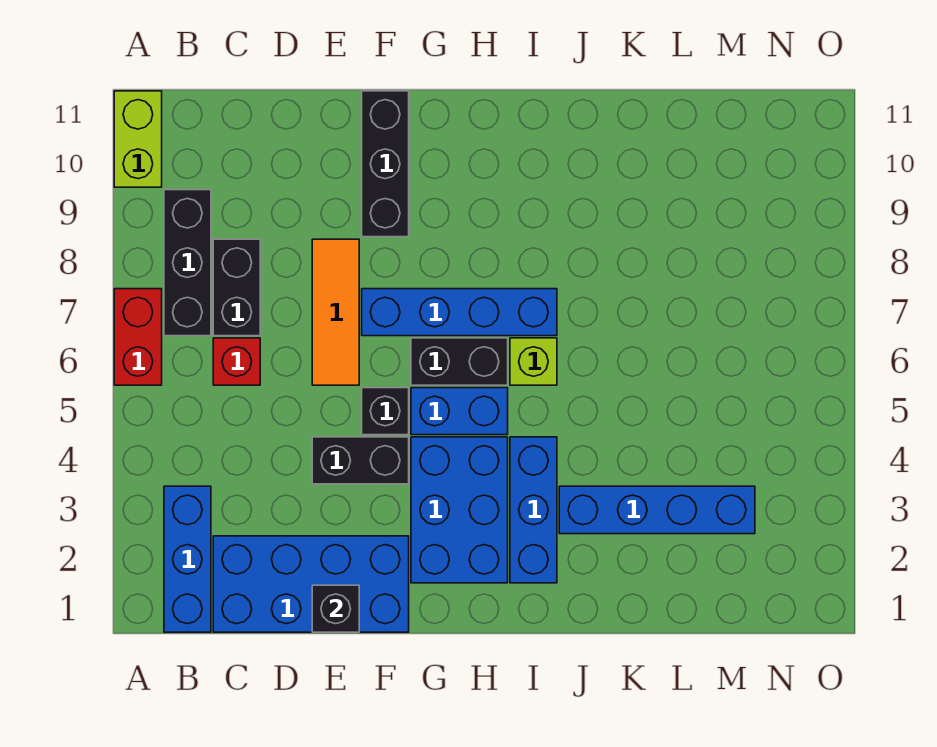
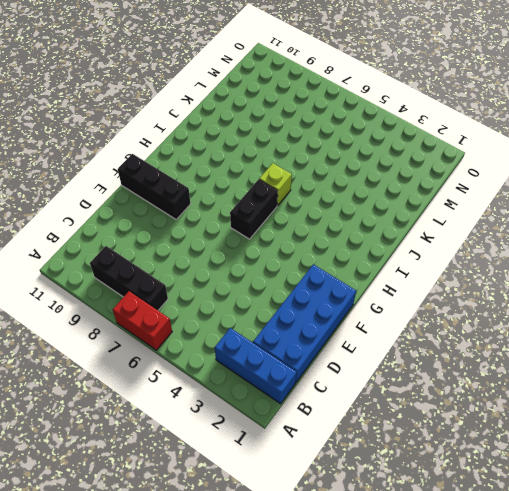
none -> lime 1x2 brick [114,91,162,187]
none -> red 1x1 brick [213,338,260,385]
none -> black 1x2 brick [213,239,260,336]

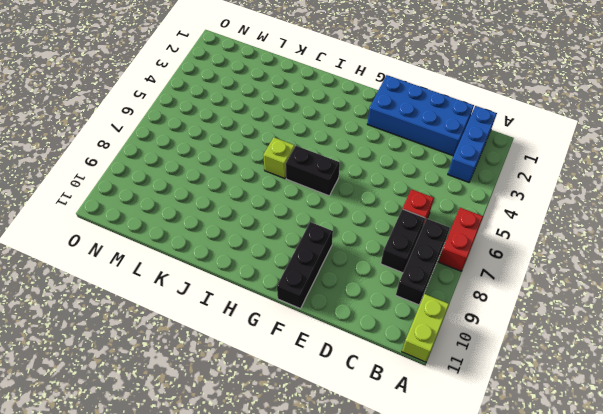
none -> black 1x2 brick [312,437,409,484]
none -> orange 1x3 tile [312,239,359,385]
none -> black 1x1 brick [362,388,409,435]

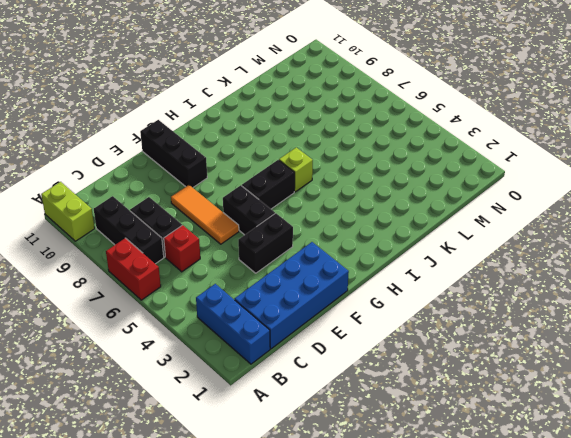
black 1x2 brick [223,185,275,235] -> black 1x1 brick [362,388,409,435]
none -> blue 1x4 brick [362,289,557,336]
none -> blue 2x3 brick [411,437,508,583]
none -> blue 1x2 brick [411,388,508,435]

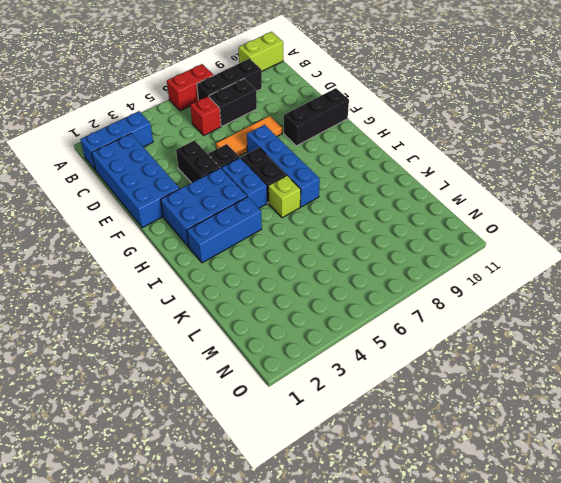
none -> blue 1x4 brick [559,486,755,534]
none -> black 1x1 brick [312,585,359,632]

